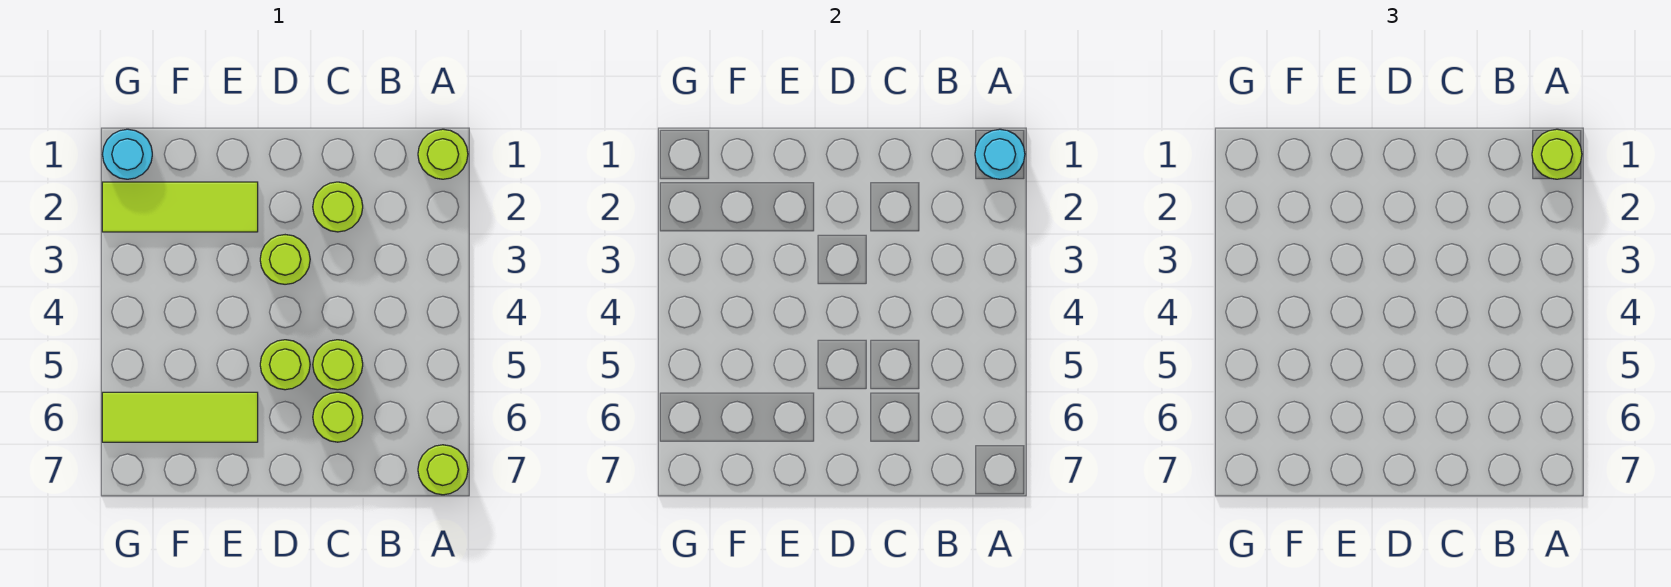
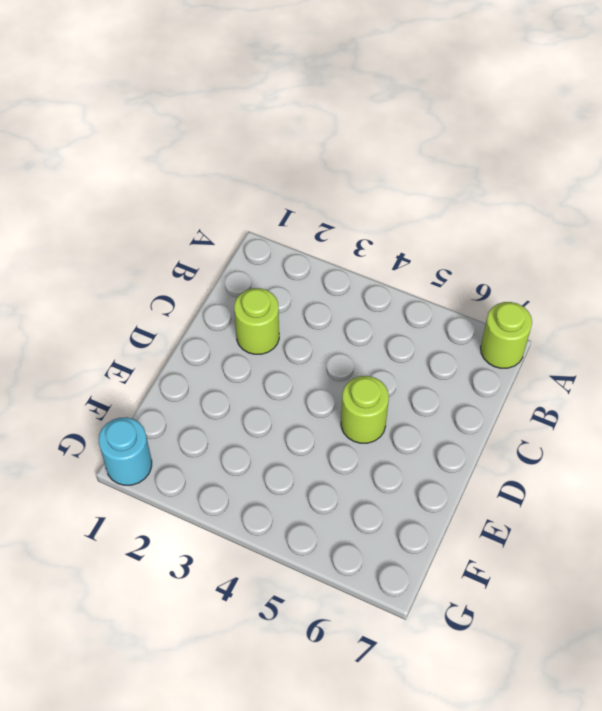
none -> lime 1x1 round brick [418,129,468,179]
none -> lime 1x1 round brick [313,340,363,390]
none -> lime 1x1 round brick [313,392,363,442]

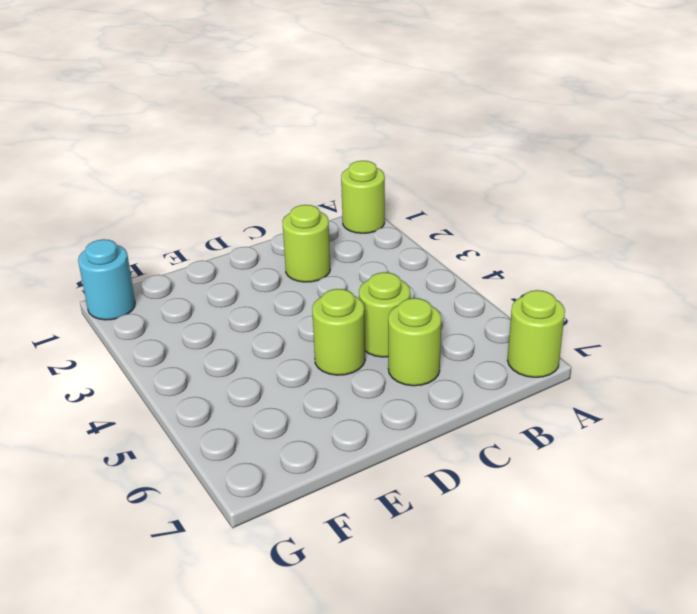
none -> lime 1x1 round brick [260,235,310,284]
none -> lime 1x3 tile [102,182,258,232]
none -> lime 1x3 tile [102,392,258,442]

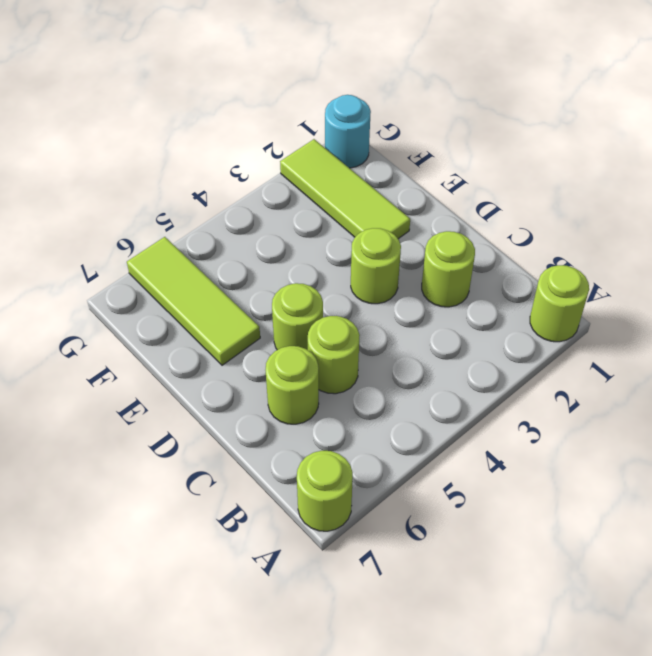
none -> cyan 1x1 round brick [975,129,1025,179]
none -> lime 1x1 round brick [1532,129,1582,179]

